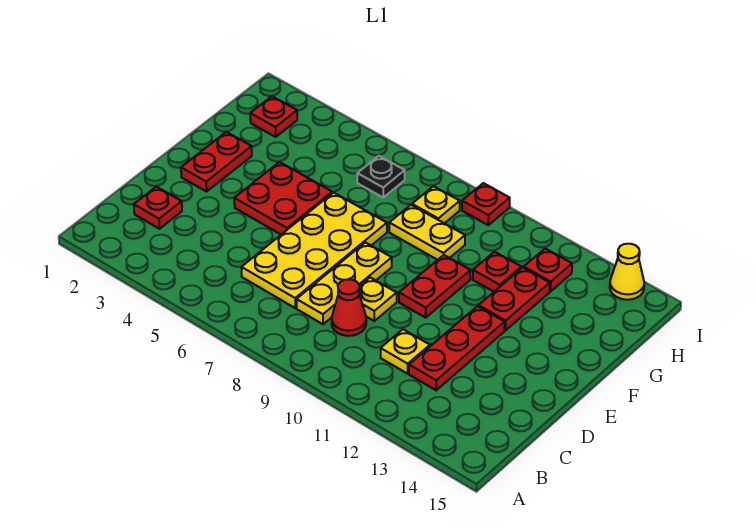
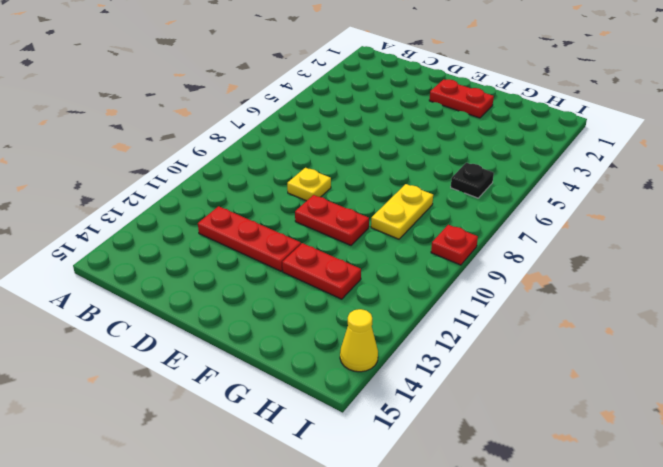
none -> red 1x1 plate [134,187,182,229]
none -> yellow 2x4 plate [241,193,387,308]
none -> yellow 1x3 plate [297,242,392,324]

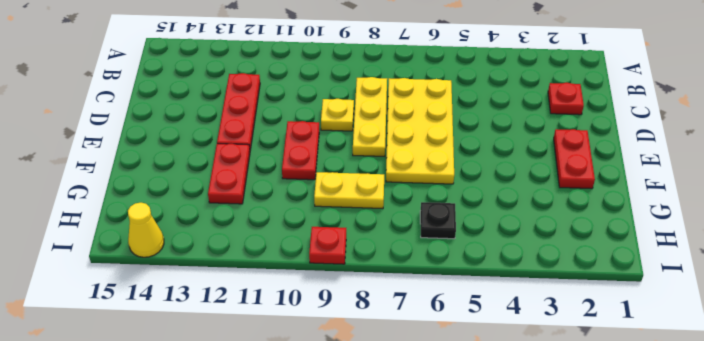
none -> red 1x1 cone [332,279,366,336]
none -> yellow 1x1 plate [381,329,430,374]
none -> red 2x2 plate [234,162,332,234]

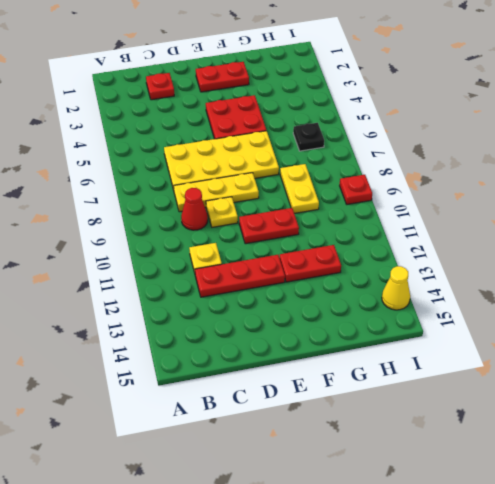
none -> red 1x1 plate [473,252,521,292]
none -> red 1x1 plate [250,96,297,137]
none -> yellow 1x1 plate [412,186,460,223]

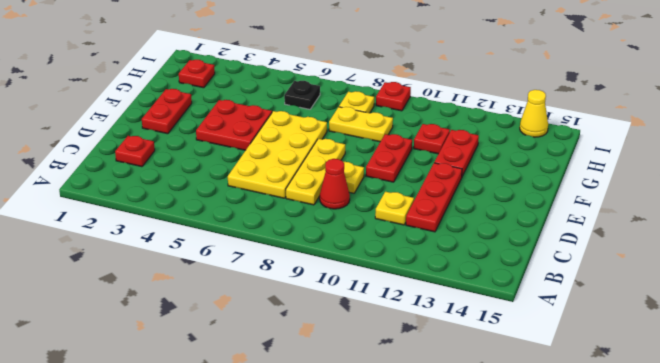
none -> red 1x1 plate [524,249,572,292]

